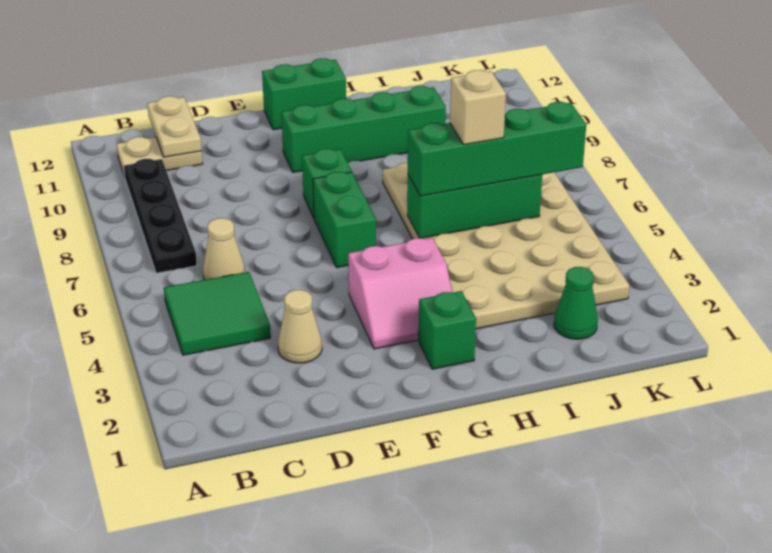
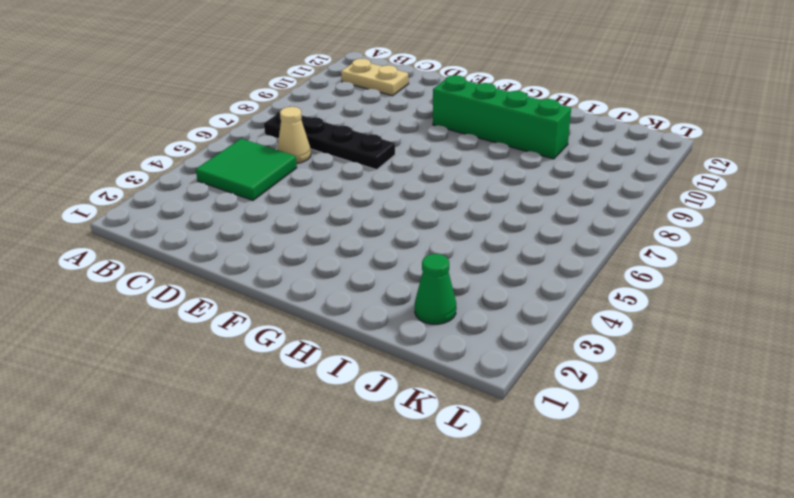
black 1x4 plate [264,111,395,170] -> black 1x4 plate turned to [124,159,197,273]
none -> tan 1x1 cone [278,290,322,363]
none -> pink 2x2 slope [348,238,453,349]
none -> green 1x2 brick [313,172,376,268]

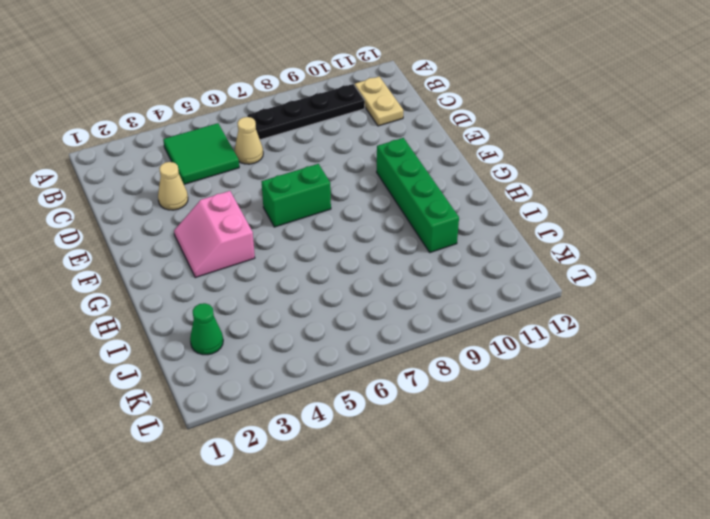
none -> green 1x1 brick [302,149,352,218]
none -> green 1x2 brick [262,59,346,130]
none -> green 1x1 brick [419,291,476,369]

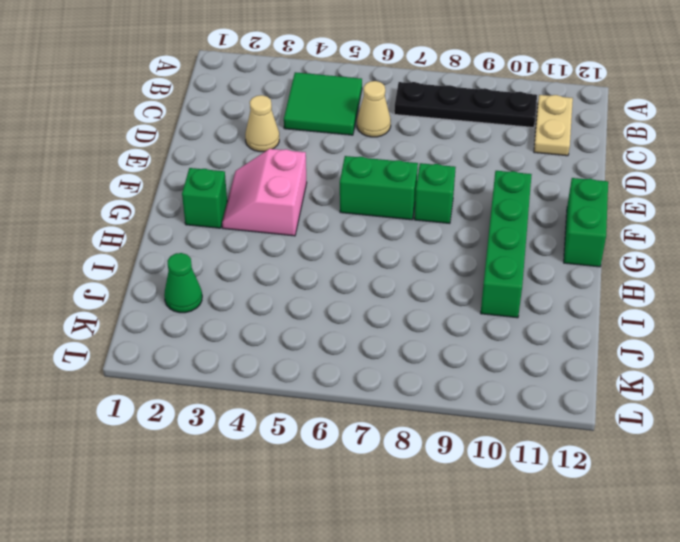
none -> tan 4x6 plate [383,163,630,329]
none -> tan 1x2 plate [147,96,202,157]
none -> green 1x3 brick [407,175,542,238]

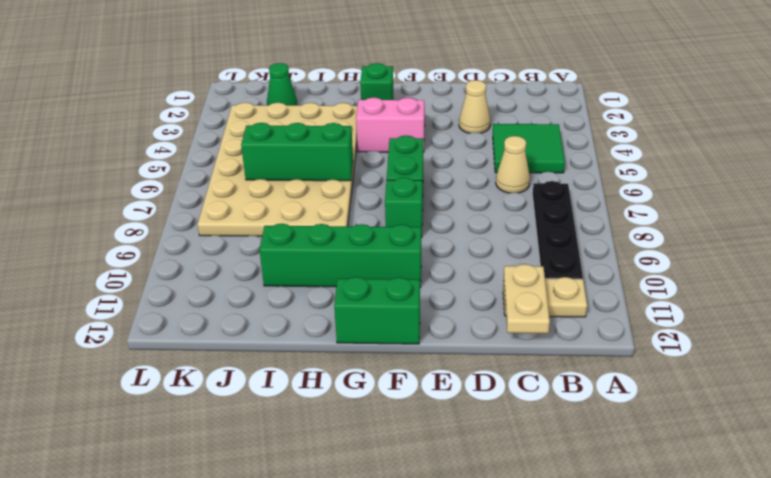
none -> green 1x4 brick [408,102,586,196]
none -> tan 1x1 brick [450,70,506,145]

